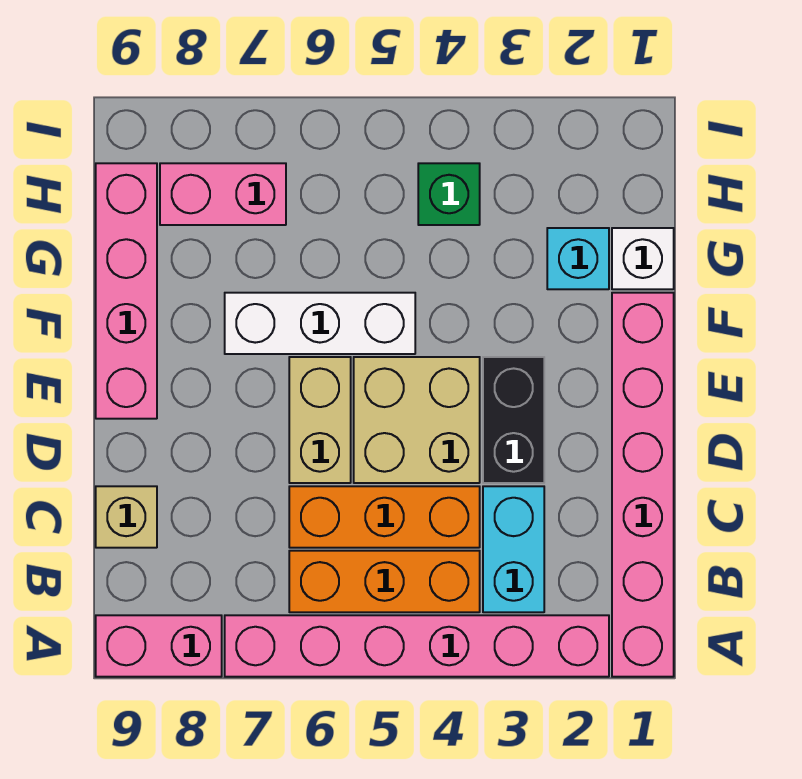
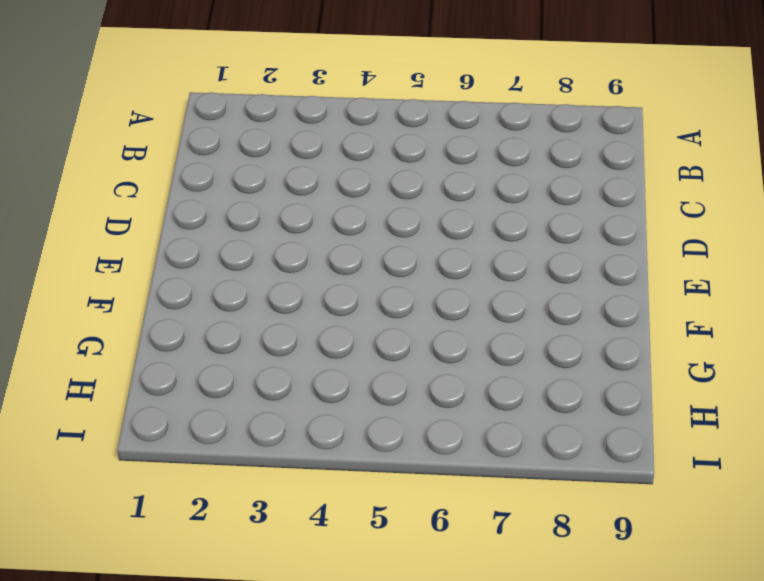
none -> pink 1x6 brick [612,293,674,677]
none -> pink 1x6 brick [225,615,609,677]
none -> pink 1x2 brick [96,615,222,677]

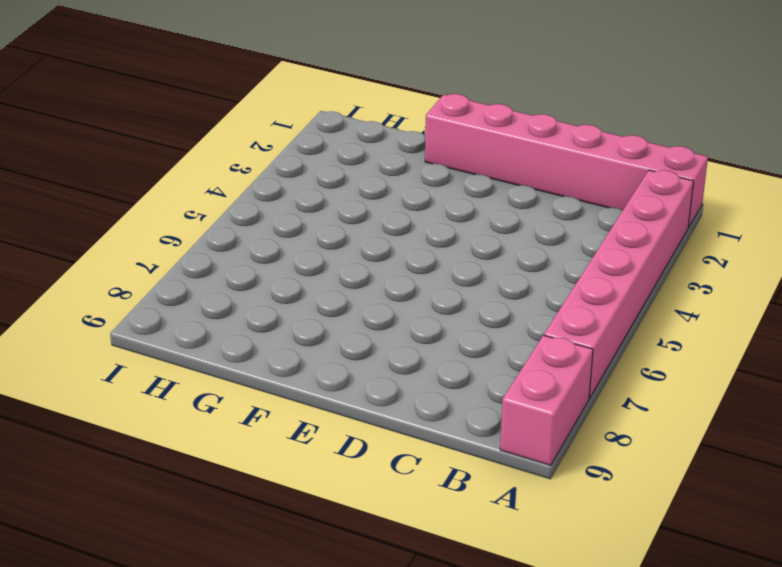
none -> cyan 1x2 brick [483,486,544,612]
none -> orange 1x3 brick [289,551,480,612]
none -> orange 1x3 brick [289,486,480,548]

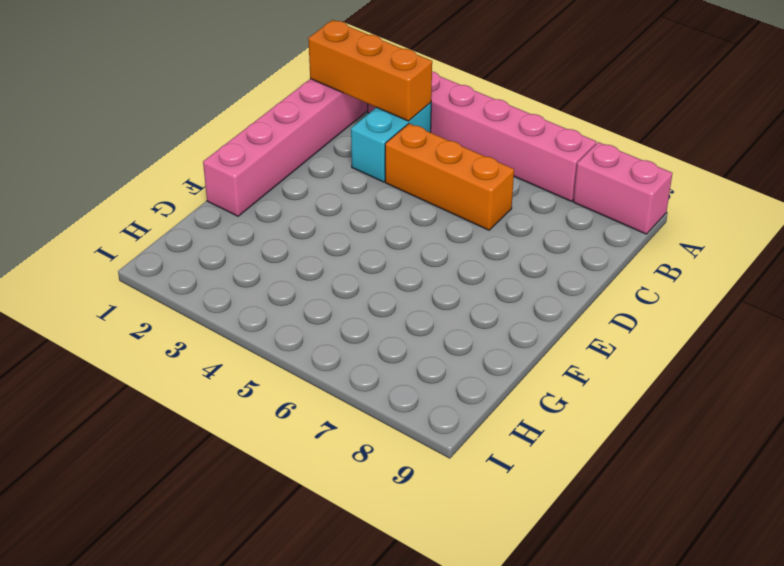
orange 1x3 brick [308,20,432,121] -> orange 1x3 brick moved to [289,551,480,612]
none -> tan 1x1 brick [96,486,157,548]
none -> black 1x2 brick [483,357,544,483]
none -> tan 2x2 brick [354,357,480,483]

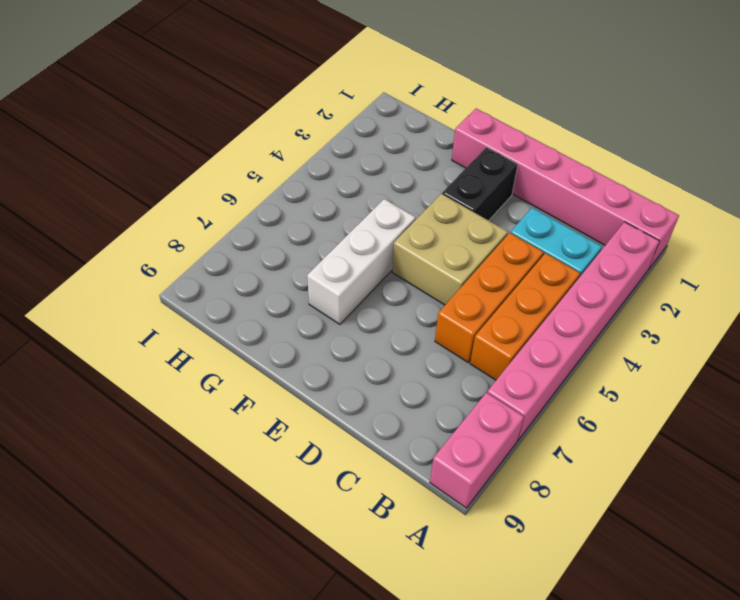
black 1x2 brick [442,147,518,221] -> black 1x2 brick turned to [483,357,544,483]
none -> tan 1x1 brick [96,486,157,548]
none -> tan 1x2 brick [289,357,351,483]
none -> pink 1x4 brick [96,163,157,419]

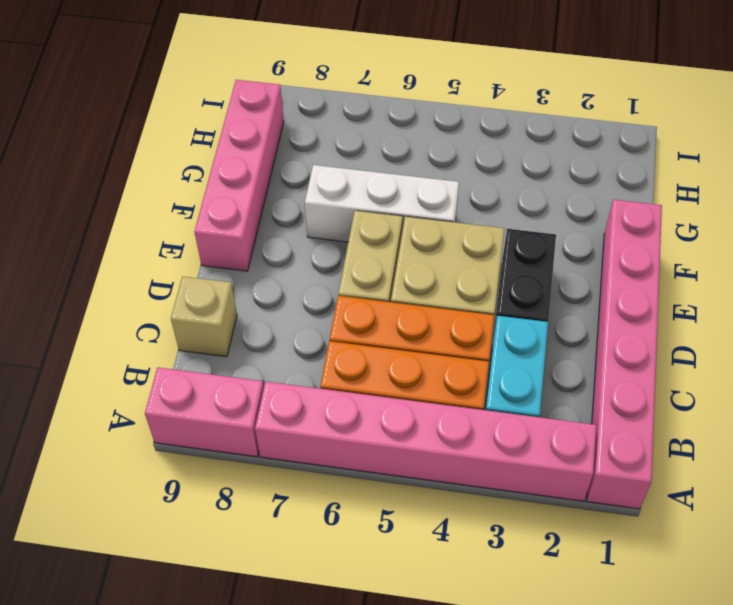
none -> white 1x1 brick [612,228,674,289]
none -> cyan 1x1 brick [547,228,609,289]
none -> green 1x1 brick [418,163,480,225]

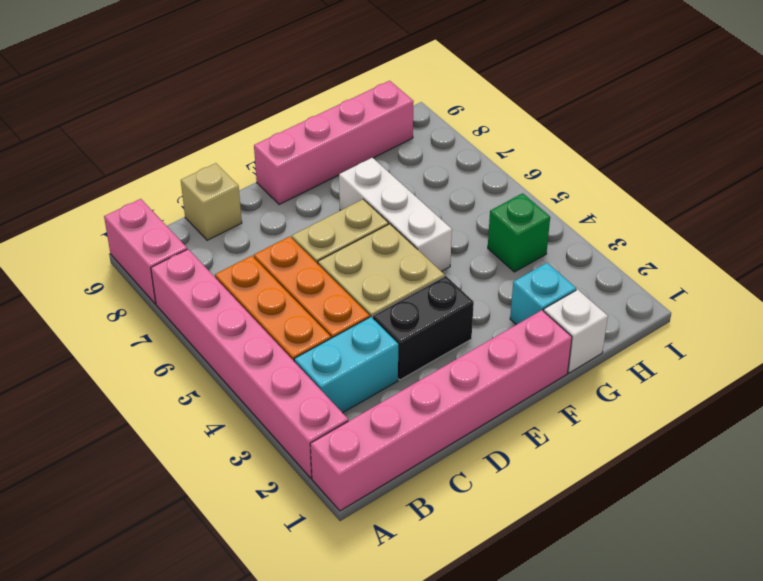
none -> pink 1x2 brick [160,163,286,225]

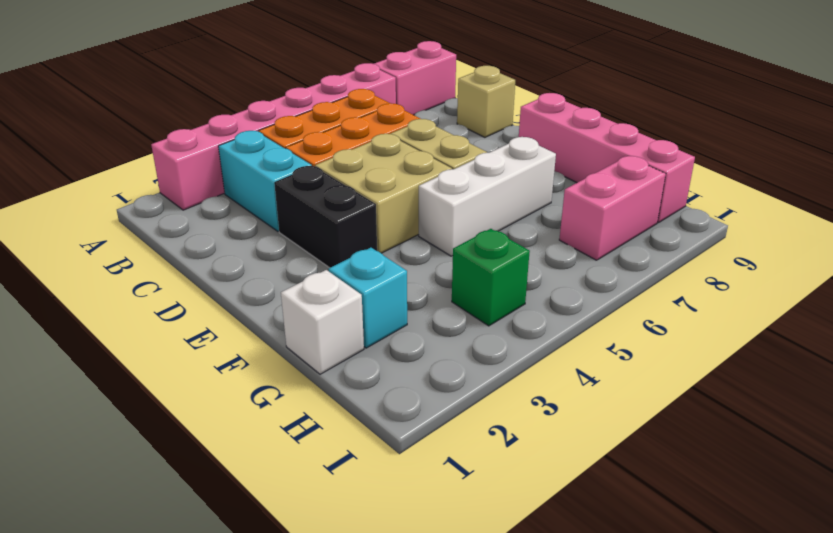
none -> pink 1x6 brick [612,293,674,677]

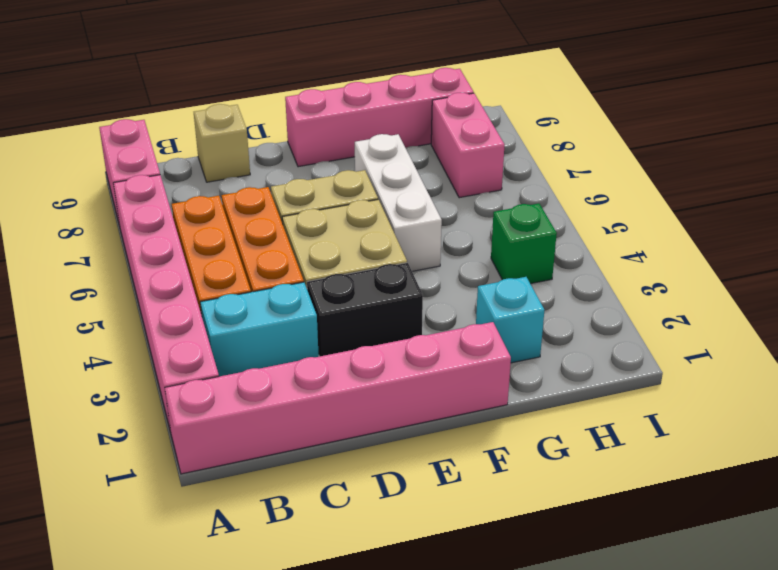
none -> white 1x1 brick [612,228,674,289]

